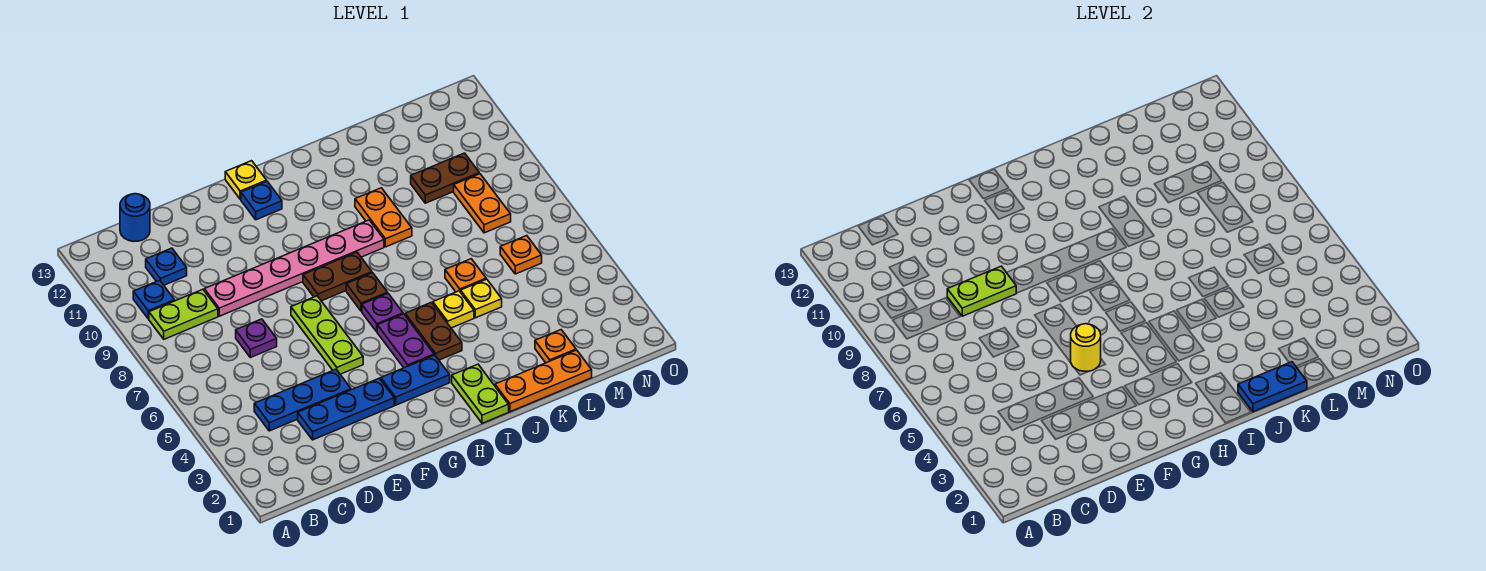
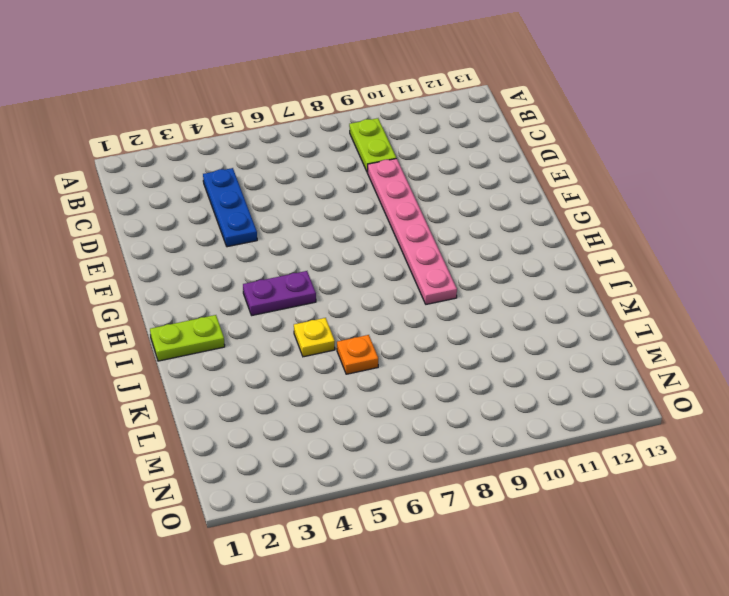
none -> blue 1x1 plate [133,280,175,319]
none -> blue 1x1 plate [146,248,187,285]
none -> blue 1x1 round brick [120,194,150,241]
none -> blue 1x3 plate [298,378,394,440]

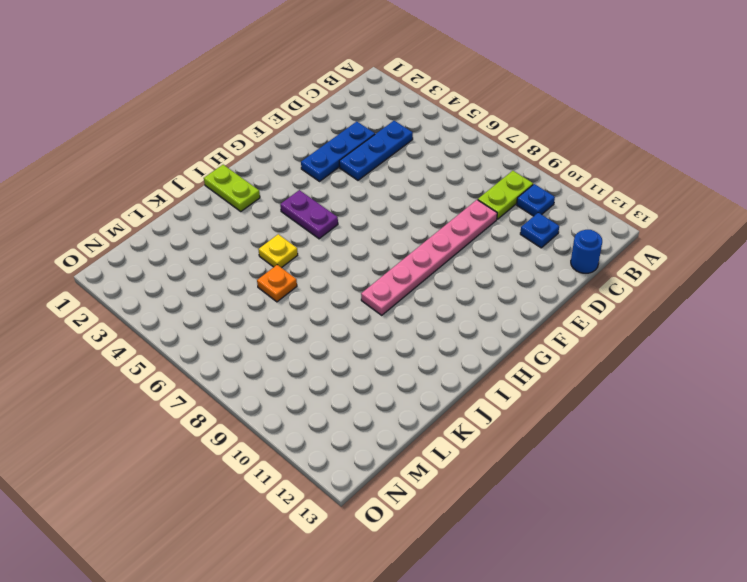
none -> purple 1x1 plate [236,319,277,358]
none -> lime 1x3 plate [291,296,363,374]
none -> blue 1x2 plate [381,355,450,405]
none -> brown 1x2 plate [303,252,372,301]

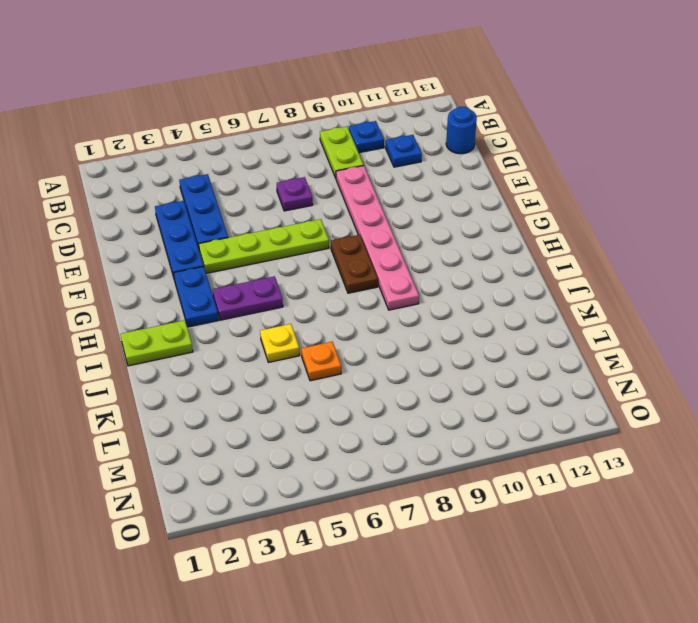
lime 1x4 plate [199,219,329,273] -> lime 1x3 plate [291,296,363,374]
none -> blue 1x1 plate [241,181,282,220]
none -> yellow 1x1 plate [225,161,267,199]
none -> purple 1x1 plate [362,294,403,332]
none -> brown 1x1 plate [346,273,388,311]

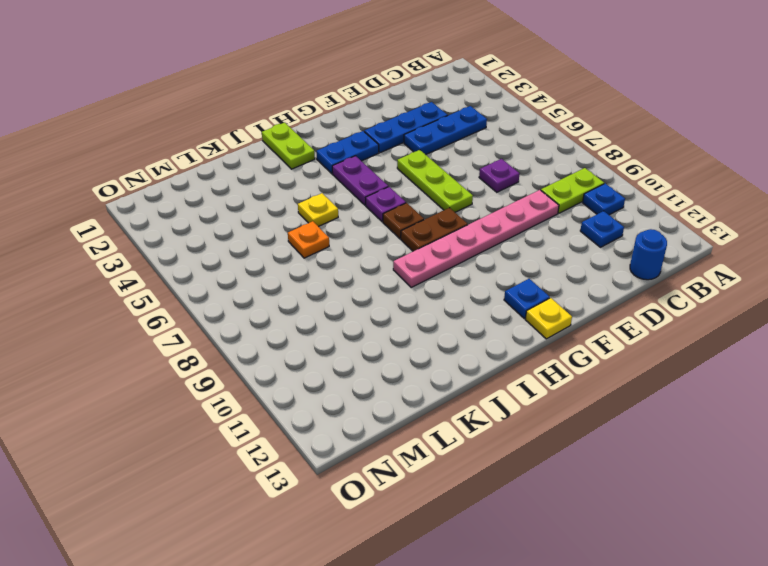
none -> brown 1x2 plate [405,302,462,360]
none -> orange 1x3 plate [495,350,592,412]
none -> orange 1x2 plate [355,188,412,247]
none -> yellow 1x1 plate [461,279,502,318]

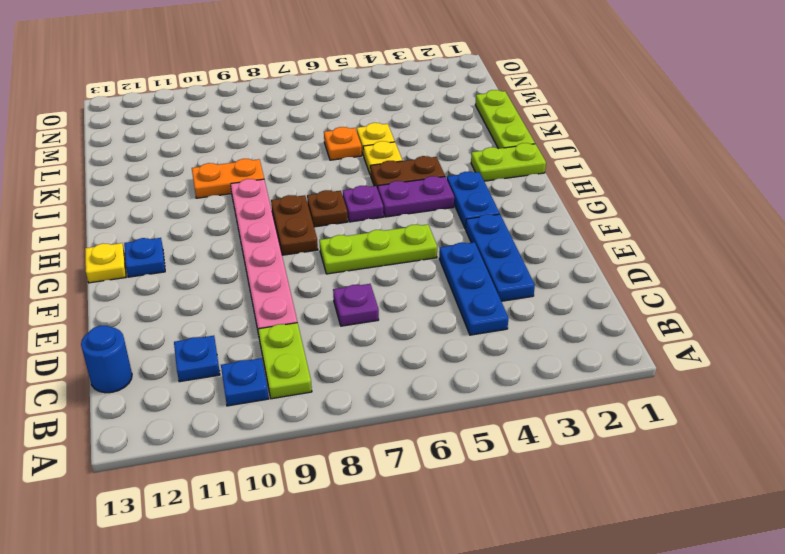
lime 1x3 plate [475,90,535,149] -> orange 1x3 plate [495,350,592,412]
none -> orange 1x1 plate [535,330,576,363]
none -> brown 1x2 plate [411,153,479,203]
none -> orange 1x1 plate [500,236,542,274]
none -> orange 1x2 plate [454,174,511,233]

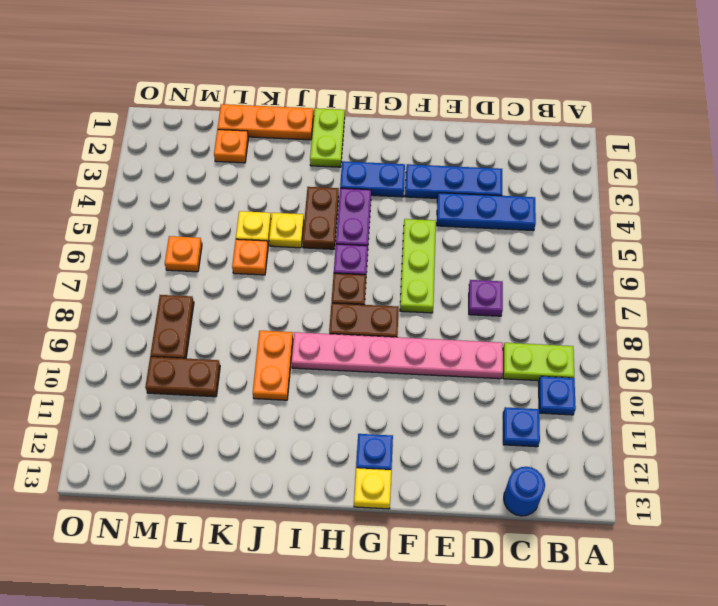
brown 1x2 plate [150,295,194,359] -> orange 1x2 plate [454,174,511,233]
none -> lime 1x2 plate [947,266,1016,316]
none -> yellow 1x1 round brick [1071,324,1101,372]
none -> blue 1x2 plate [1238,362,1307,412]

